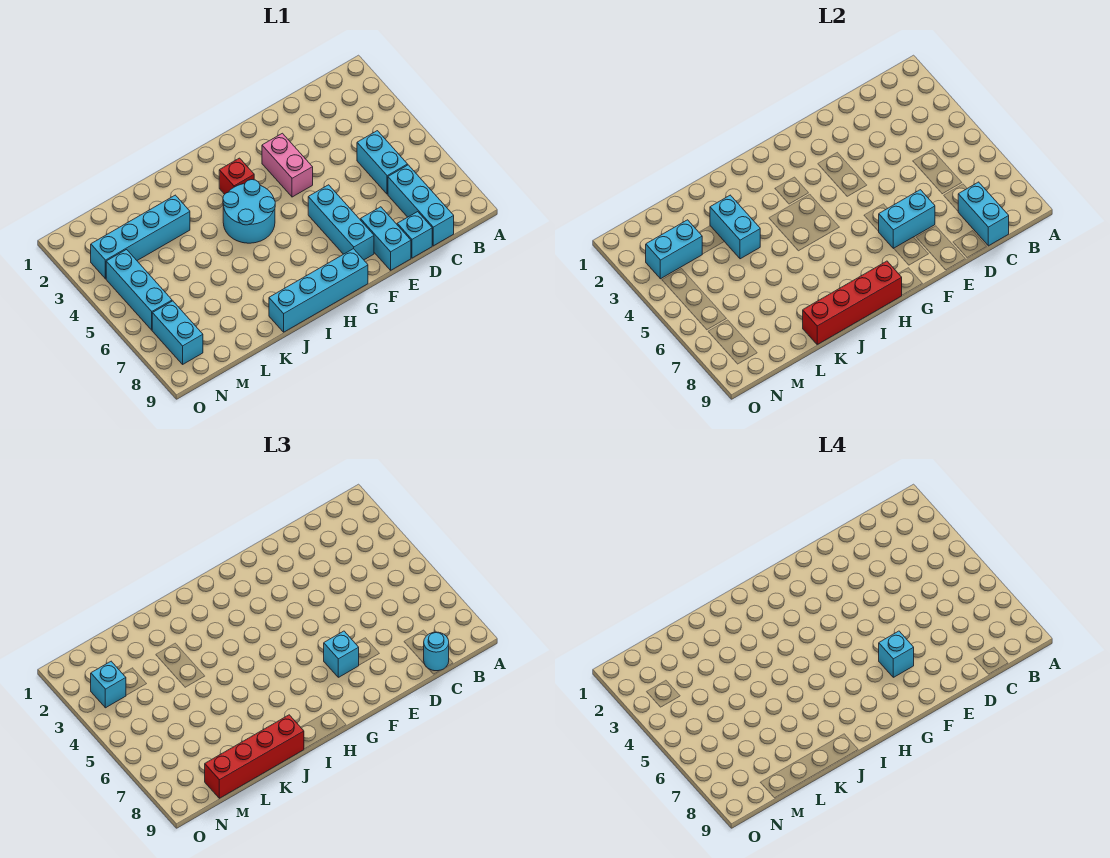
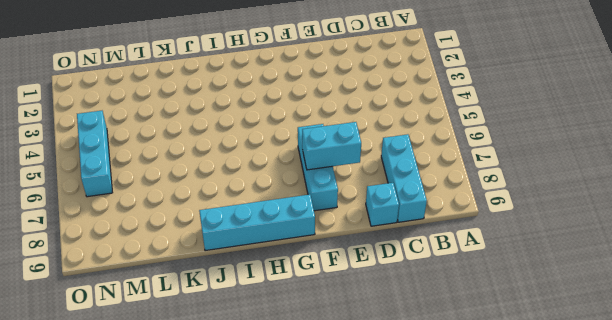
none -> cyan 1x2 brick [357,131,408,194]
none -> cyan 1x2 brick [361,207,411,270]
none -> pink 1x2 brick [262,133,313,197]

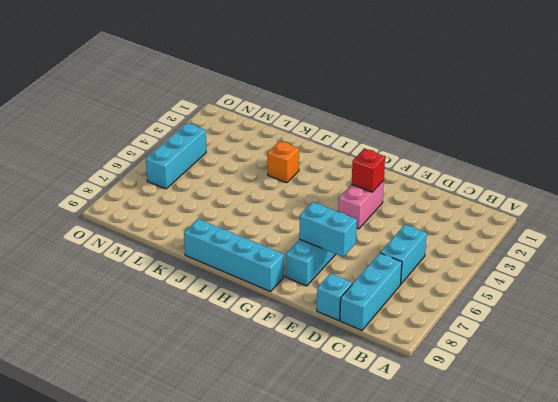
red 1x1 brick [352,149,385,192] -> red 1x1 brick moved to [219,158,254,194]
orange 1x1 brick [267,141,299,183] -> none
none -> cyan 1x2 brick [361,207,411,270]
none -> cyan 2x2 round brick [223,180,275,243]
none -> cyan 1x4 brick [91,195,190,279]

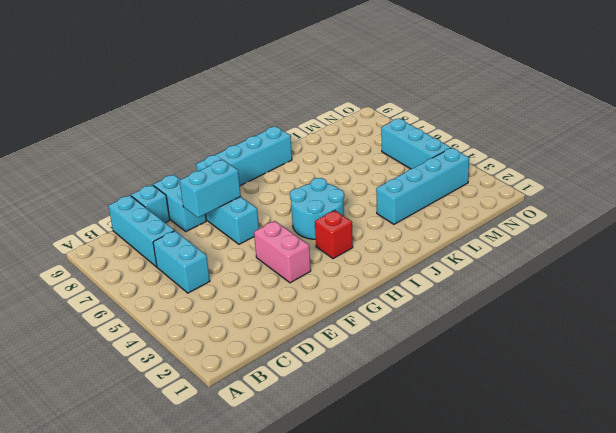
none -> cyan 1x2 brick [152,301,203,364]
none -> cyan 1x2 brick [958,182,1009,246]
none -> red 1x4 brick [803,261,902,345]

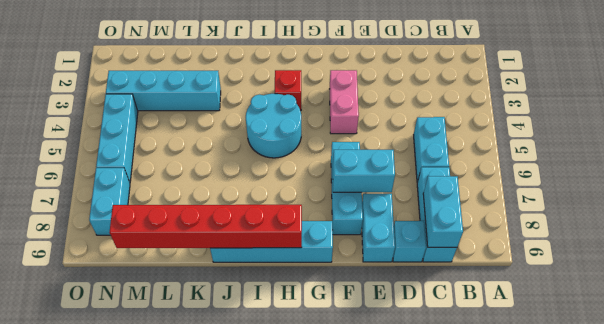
red 1x6 brick [109,205,302,248] -> red 1x4 brick [803,261,902,345]
none -> cyan 1x2 brick [710,195,760,259]
none -> cyan 1x2 brick [646,220,702,279]
none -> cyan 1x1 round brick [424,632,449,671]

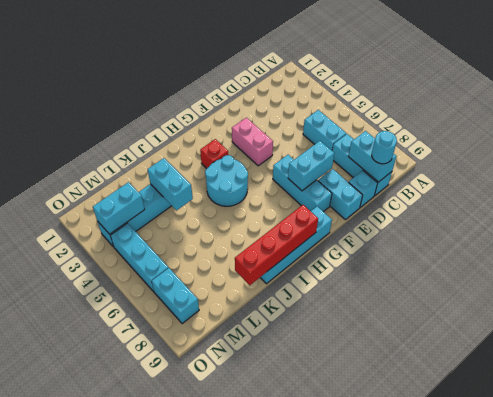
none -> cyan 1x1 brick [324,631,359,677]
none -> red 1x4 brick [205,715,304,798]
none -> cyan 1x1 brick [91,661,126,708]

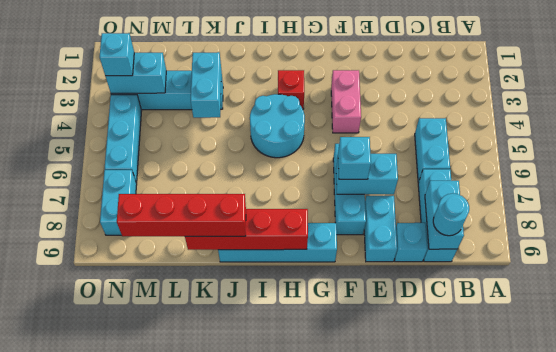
none -> cyan 1x1 brick [879,631,914,677]

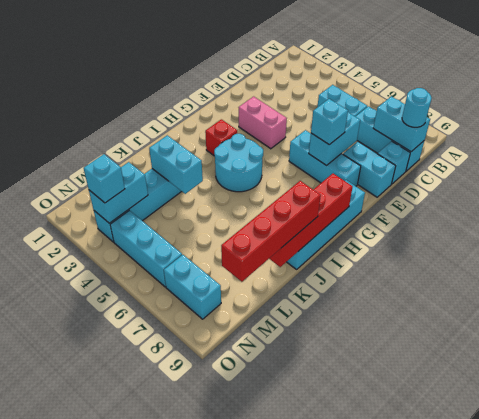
none -> cyan 1x1 brick [879,631,914,677]

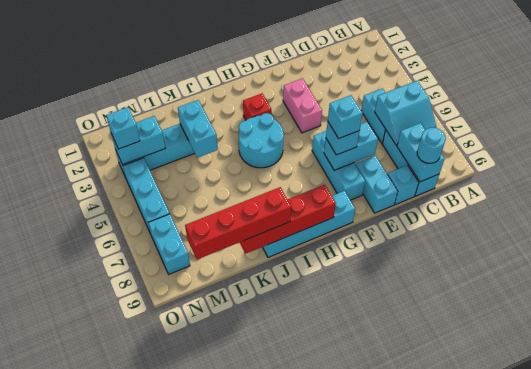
cyan 2x2 slope [375,81,436,146] -> none

